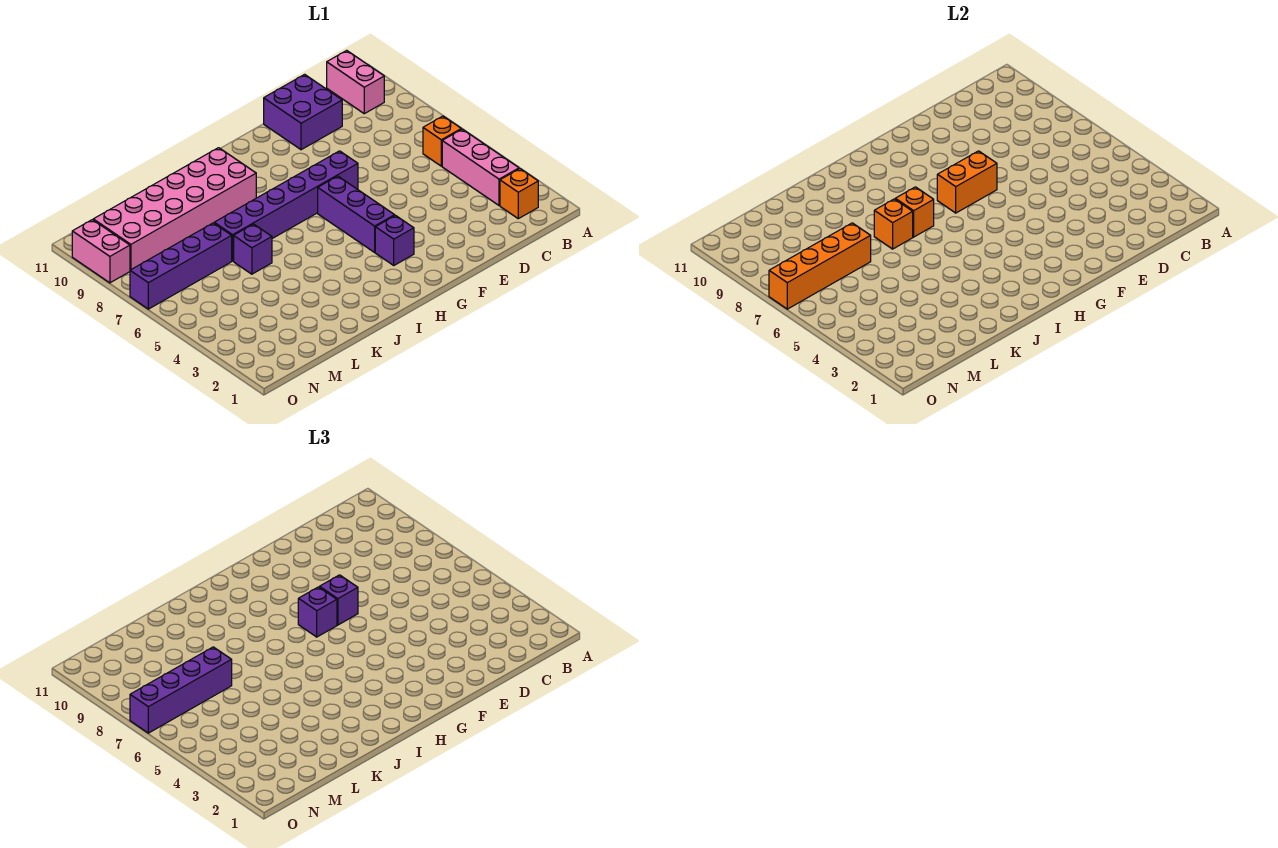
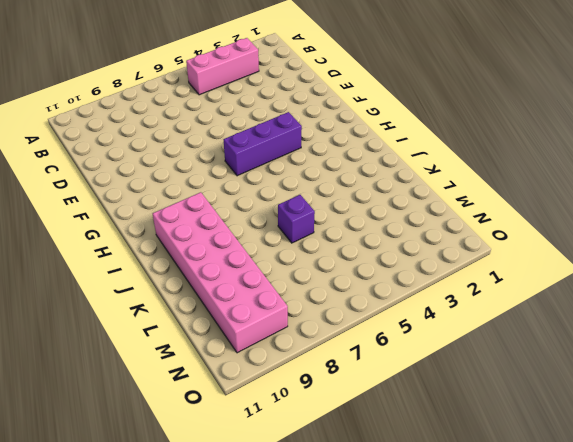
none -> orange 1x1 brick [500,169,538,219]
none -> orange 1x1 brick [423,116,461,166]
none -> pink 1x2 brick [327,50,384,114]

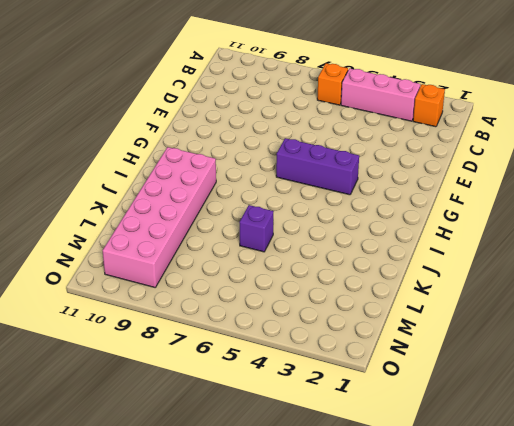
none -> pink 1x2 brick [327,50,384,114]
none -> purple 2x2 brick [264,74,342,150]
none -> purple 1x6 brick [214,151,358,261]

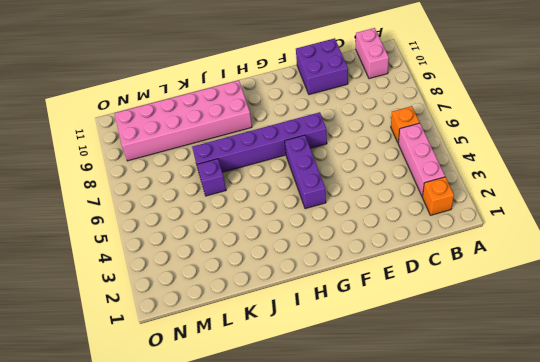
none -> purple 1x1 brick [375,216,414,265]
none -> purple 1x4 brick [130,223,232,309]
none -> pink 1x2 brick [72,220,130,283]

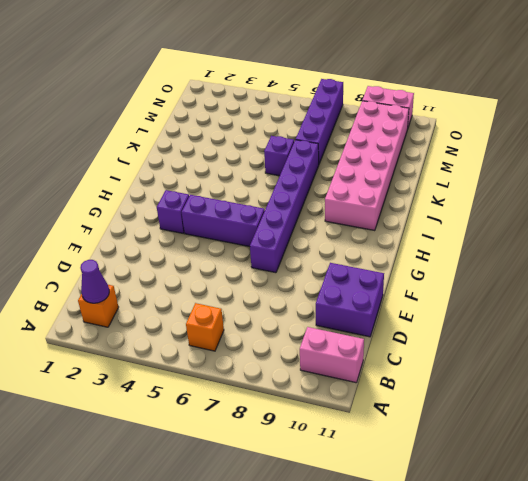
purple 1x1 cone [80,260,109,303] -> none
none -> pink 1x3 brick [442,129,519,206]
none -> orange 1x2 brick [937,151,997,213]
none -> orange 1x1 brick [895,187,934,237]

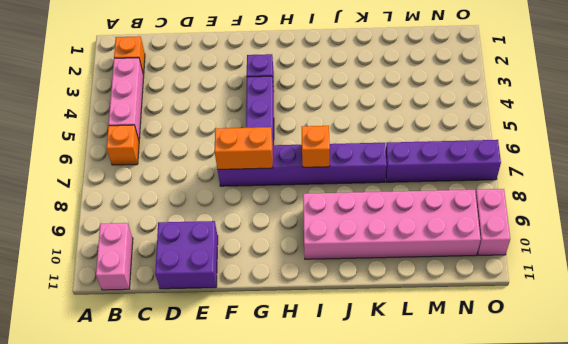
none -> purple 1x1 brick [234,224,272,274]
none -> orange 1x1 brick [874,199,913,249]
none -> orange 1x4 brick [769,223,871,309]

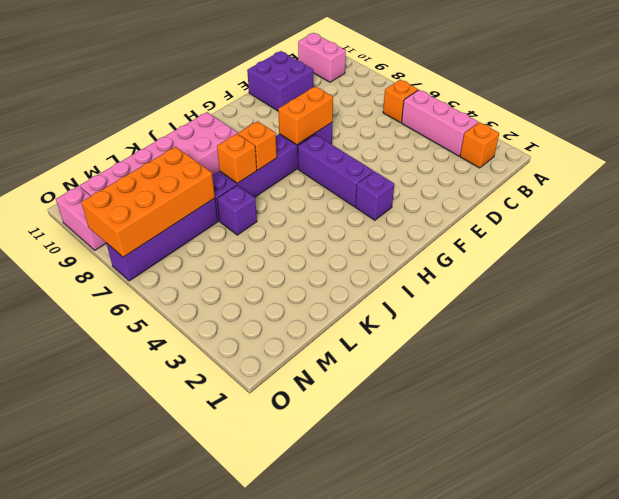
orange 2x4 brick [81,147,215,257] -> orange 1x4 brick [769,223,871,309]
none -> purple 1x1 brick [320,575,358,625]
none -> purple 1x1 brick [298,587,337,637]
none -> purple 1x4 brick [130,647,232,733]

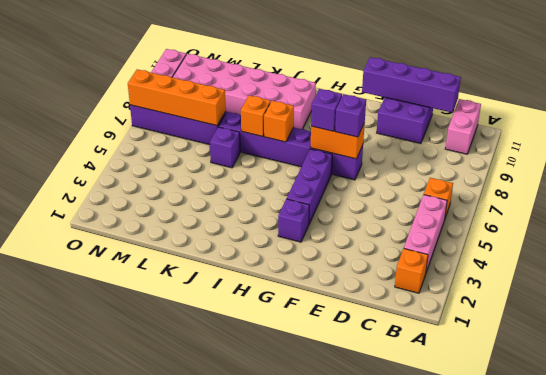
purple 1x4 brick [362,57,461,113] -> purple 1x4 brick moved to [130,647,232,733]

